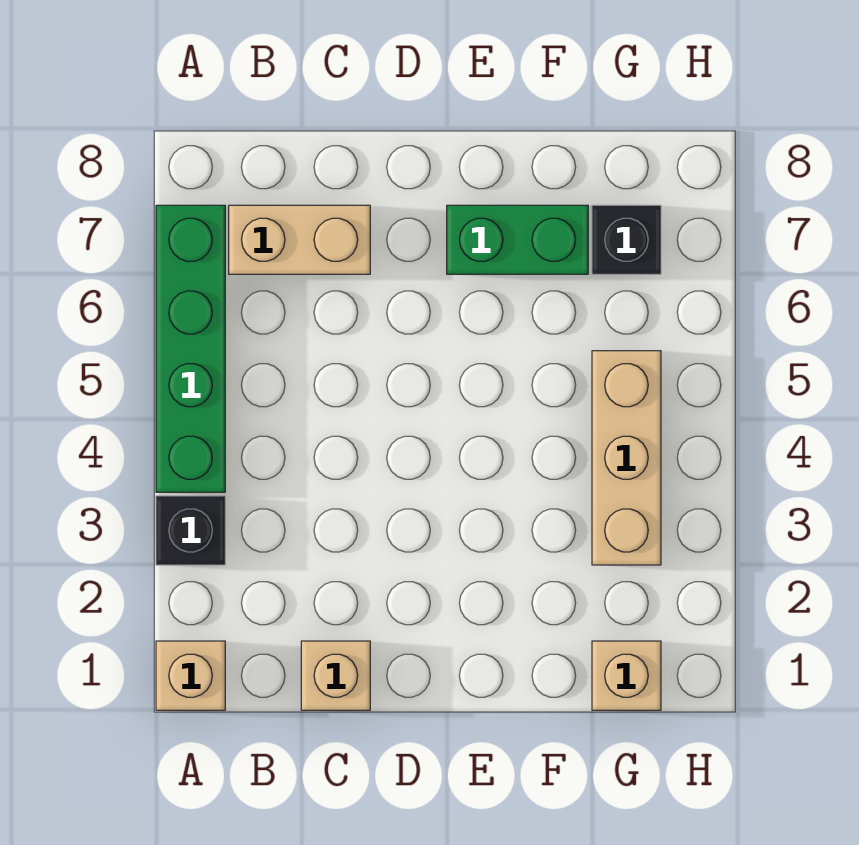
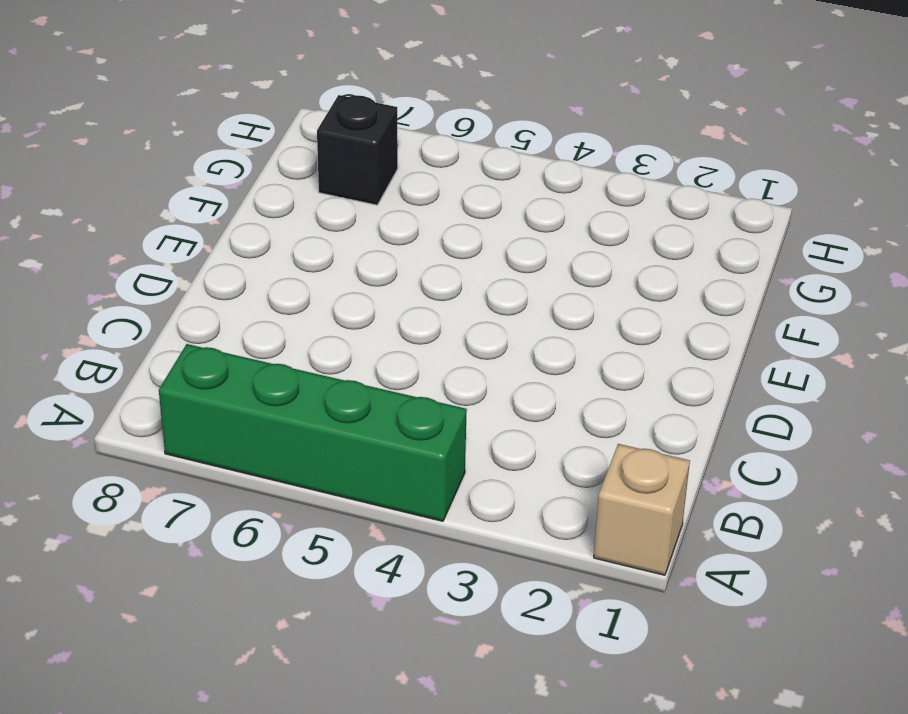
none -> black 1x1 brick [156,496,225,565]
none -> tan 1x2 brick [229,205,370,274]

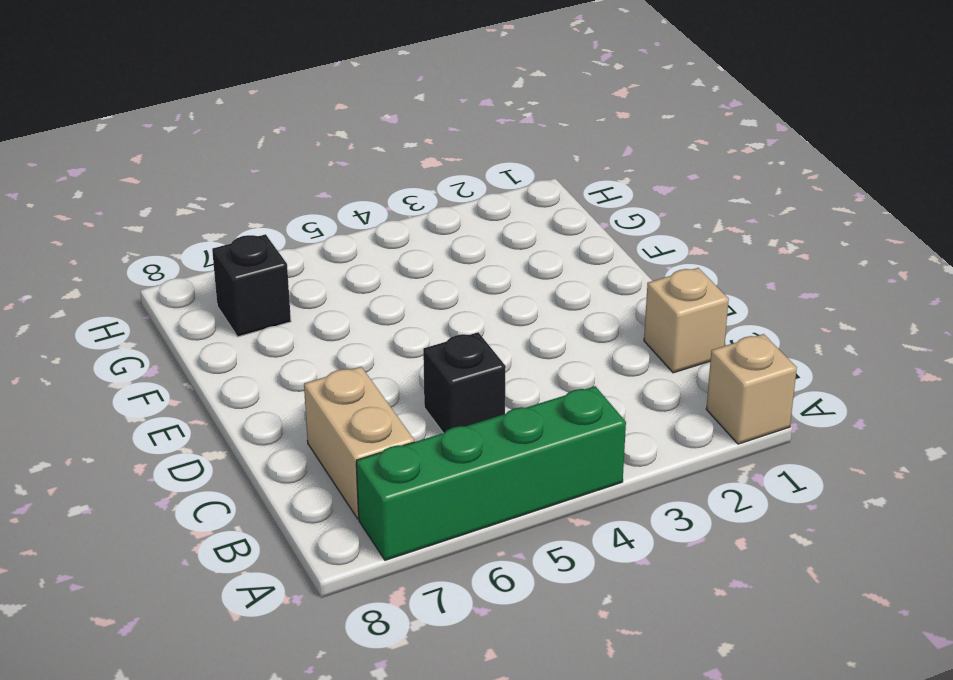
black 1x1 brick [423,332,506,433] -> black 1x1 brick moved to [156,496,225,565]
none -> green 1x2 brick [447,205,588,274]
none -> tan 1x1 brick [592,641,661,710]

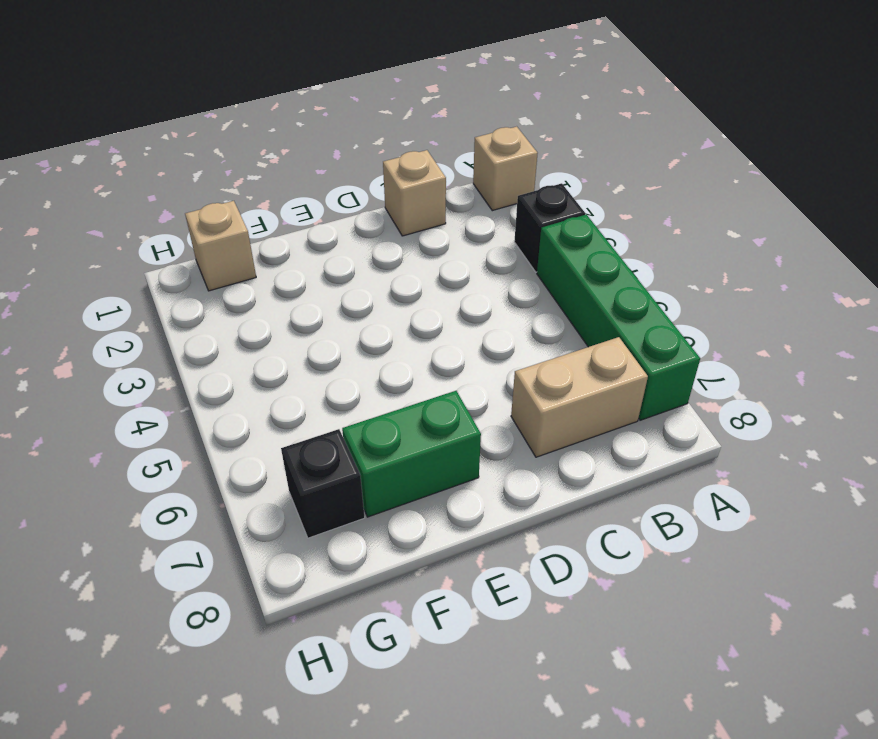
none -> tan 1x3 brick [592,351,661,565]

